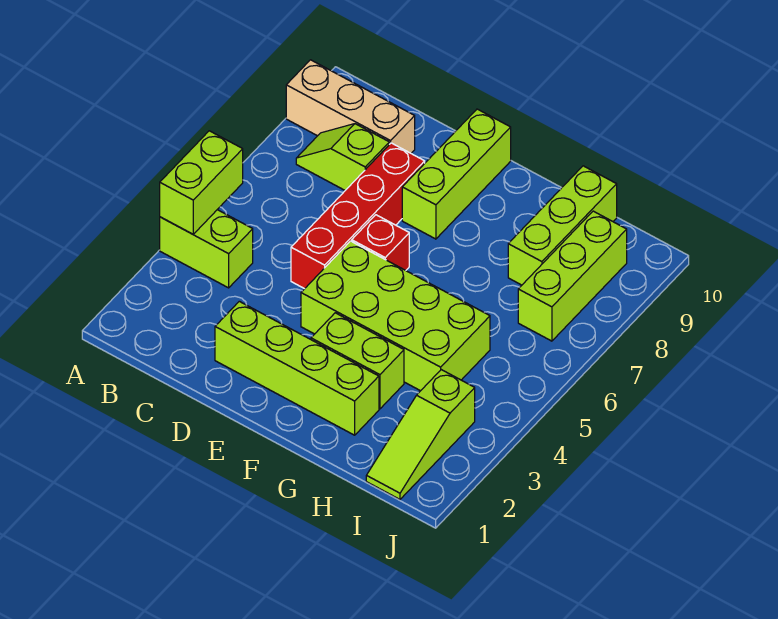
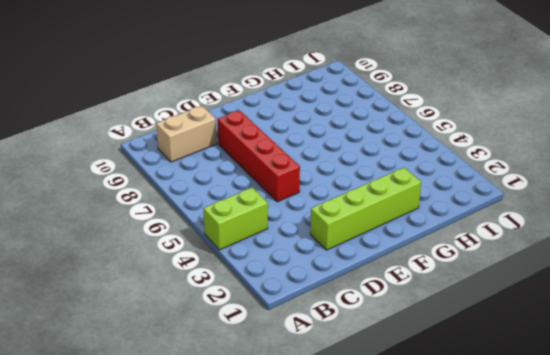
tan 1x2 brick [156,106,217,162] -> tan 1x3 brick [286,60,415,153]
none -> lime 1x2 slope [296,124,389,190]
none -> lime 2x4 brick [301,241,490,391]
none -> red 1x1 brick [352,215,409,270]

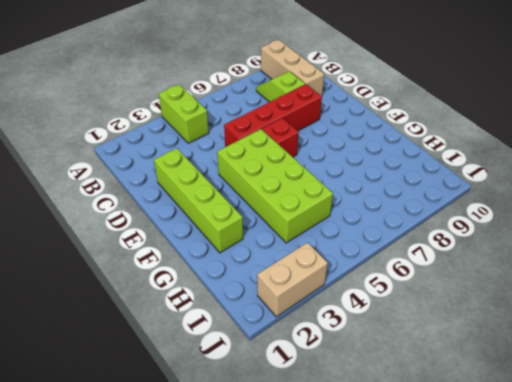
tan 1x2 brick [257,243,328,317] -> none
none -> lime 1x3 brick [402,109,511,239]
none -> lime 1x2 brick [311,313,404,409]
none -> lime 1x3 brick [508,166,617,285]

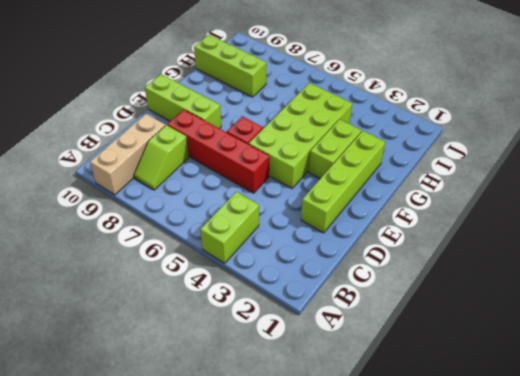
none -> lime 1x3 slope [366,370,475,499]
none -> lime 1x3 brick [518,211,627,341]
none -> lime 1x2 brick [160,131,243,234]

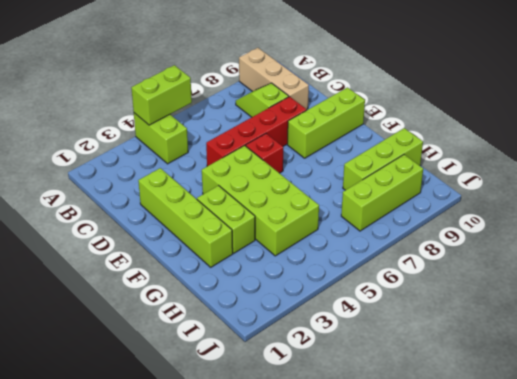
none -> lime 1x3 slope [366,370,475,499]

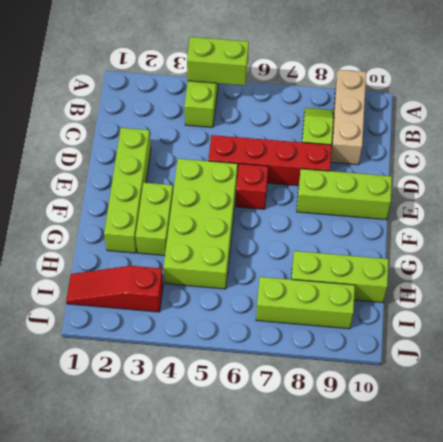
red 1x3 slope [66,266,163,312] -> lime 1x3 slope [366,370,475,499]

